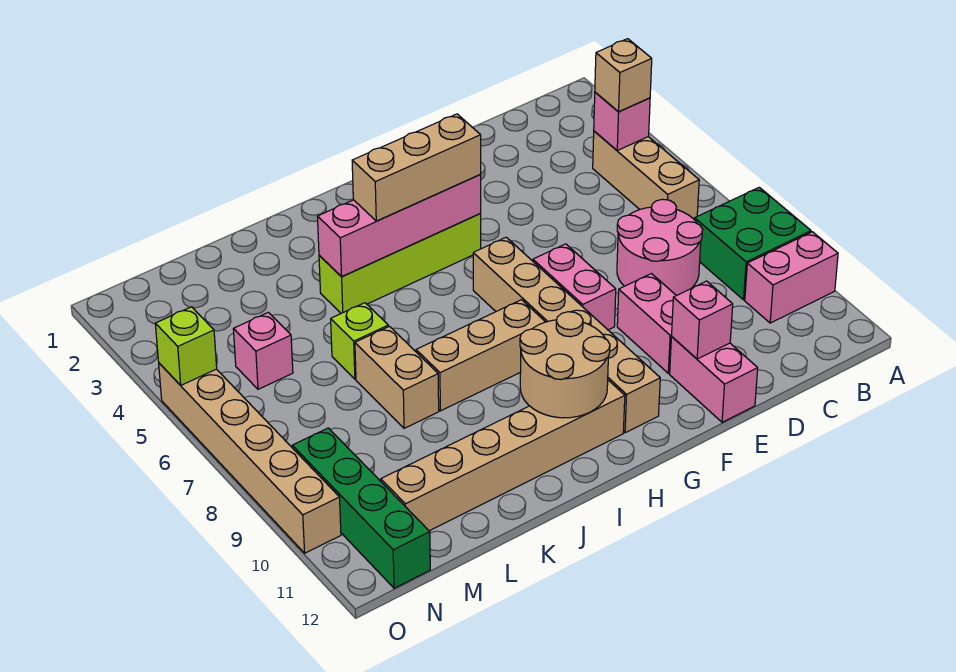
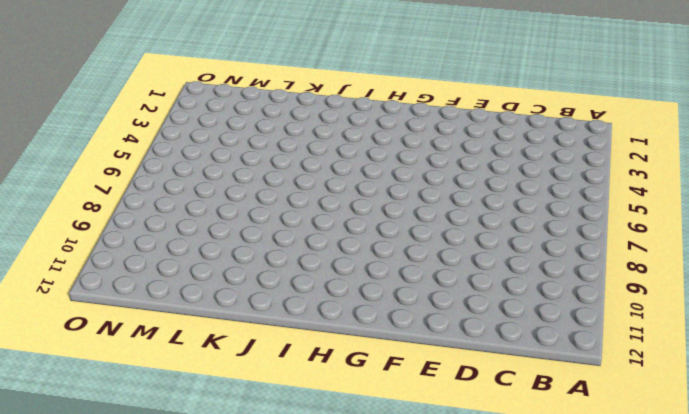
none -> green 2x2 brick [695,187,811,300]
none -> pink 1x2 brick [745,232,838,323]
none -> tan 1x3 brick [593,131,699,219]

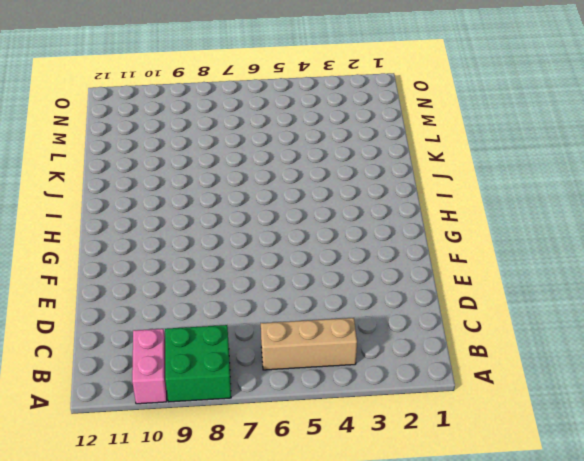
none -> pink 2x2 round brick [617,199,703,296]
none -> pink 1x2 brick [617,274,676,373]
none -> pink 1x2 brick [670,337,758,422]

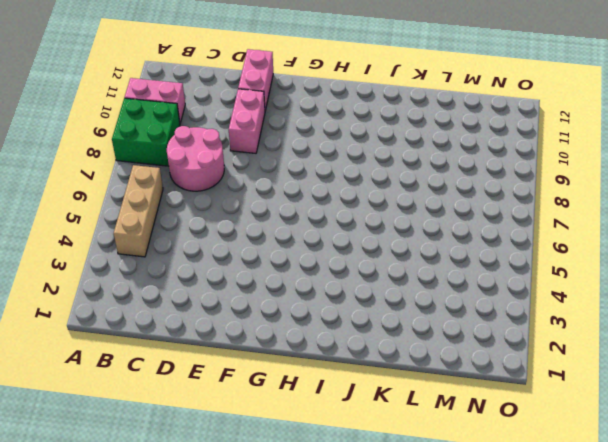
none -> pink 1x2 brick [533,244,616,330]
none -> lime 1x4 brick [319,214,481,313]
none -> tan 1x6 brick [473,237,660,433]

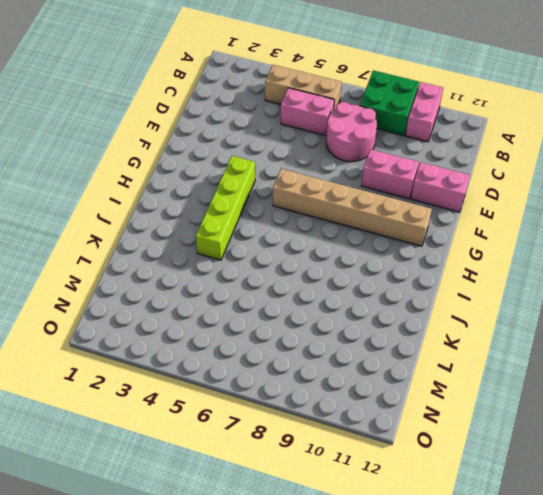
pink 1x2 brick [281,88,334,136] -> pink 1x2 brick moved to [533,244,616,330]
none -> tan 1x3 brick [416,300,545,411]
none -> tan 1x6 brick [381,380,625,531]
none -> lime 1x1 brick [331,303,388,379]

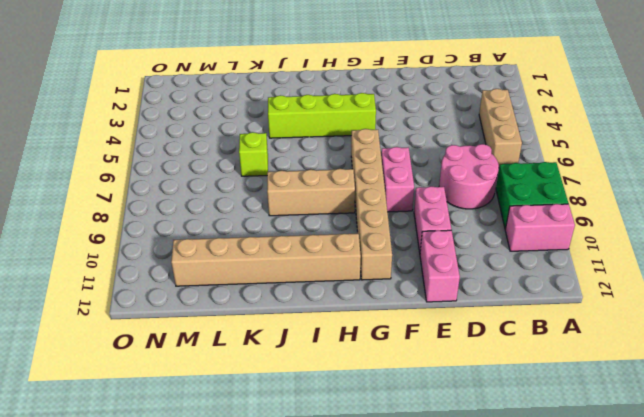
none -> tan 1x2 brick [355,326,439,428]
none -> pink 1x1 brick [233,312,293,389]
none -> green 1x4 brick [292,428,430,588]

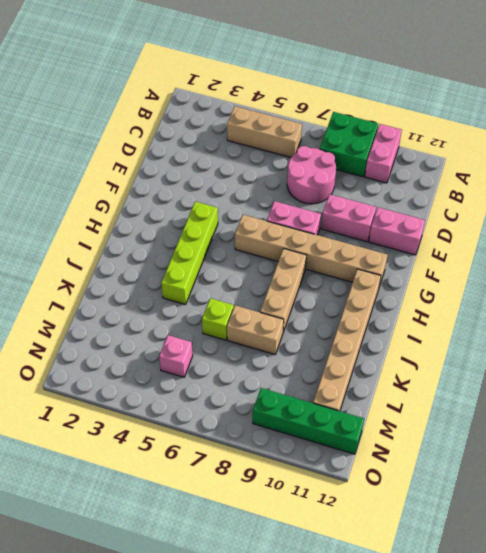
none -> tan 1x6 brick [159,363,341,553]
none -> pink 1x1 brick [594,92,650,150]
none -> pink 1x1 brick [672,281,733,359]

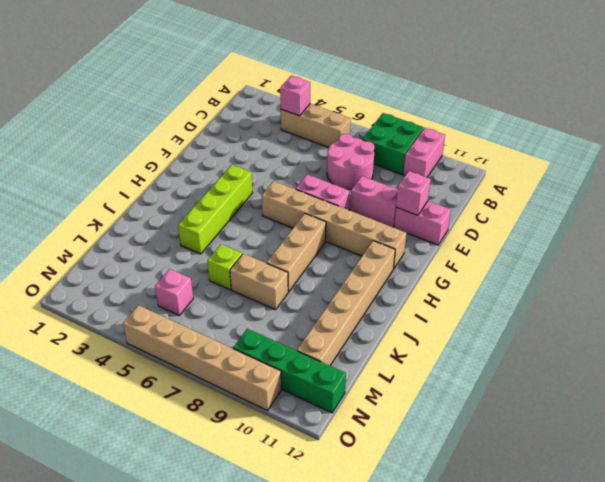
none -> pink 1x4 brick [317,175,481,277]
none -> tan 2x2 round brick [520,312,610,418]
none -> lime 1x1 brick [155,307,217,385]

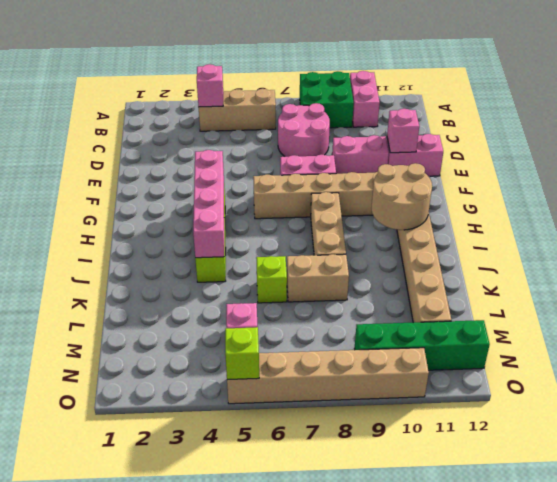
none -> tan 1x1 brick [595,39,652,112]
none -> tan 1x3 brick [352,114,481,221]

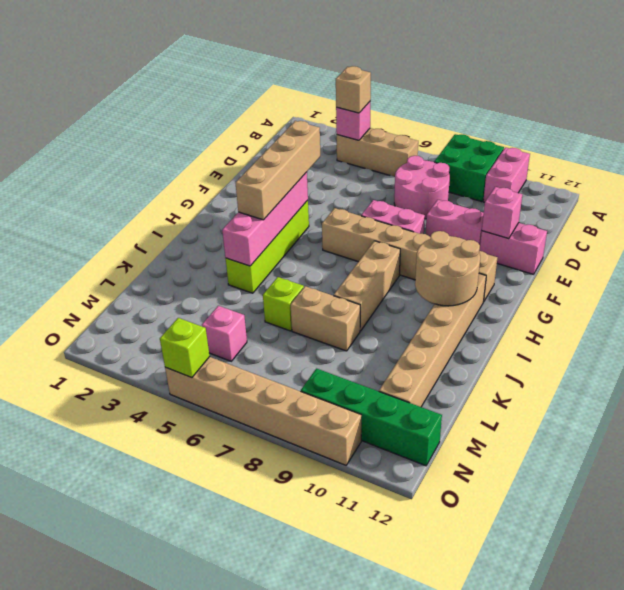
tan 1x4 brick [236,121,320,220] -> tan 1x3 brick [352,114,481,221]

